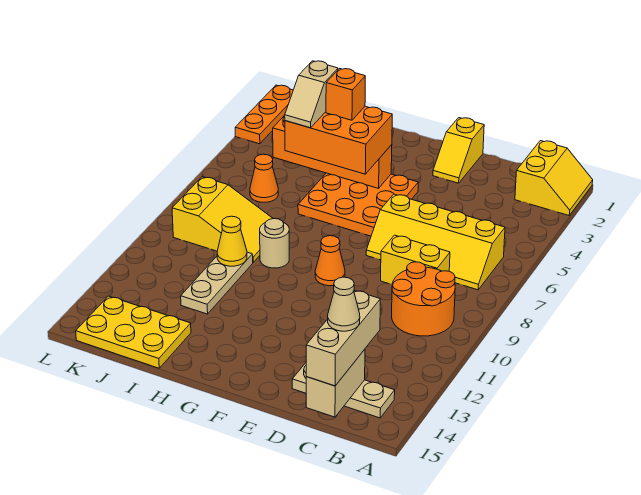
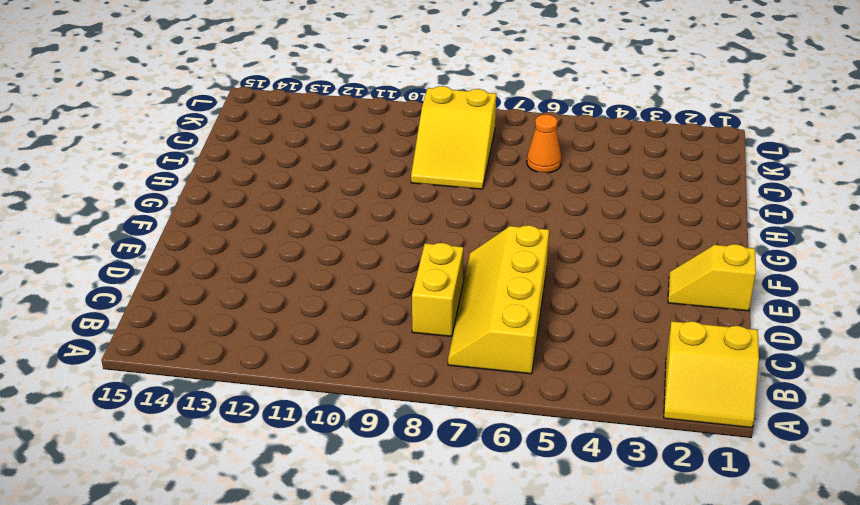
none -> orange 2x2 round brick [392,262,455,336]
none -> tan 1x3 plate [292,363,395,418]
none -> orange 3x3 plate [298,173,418,236]

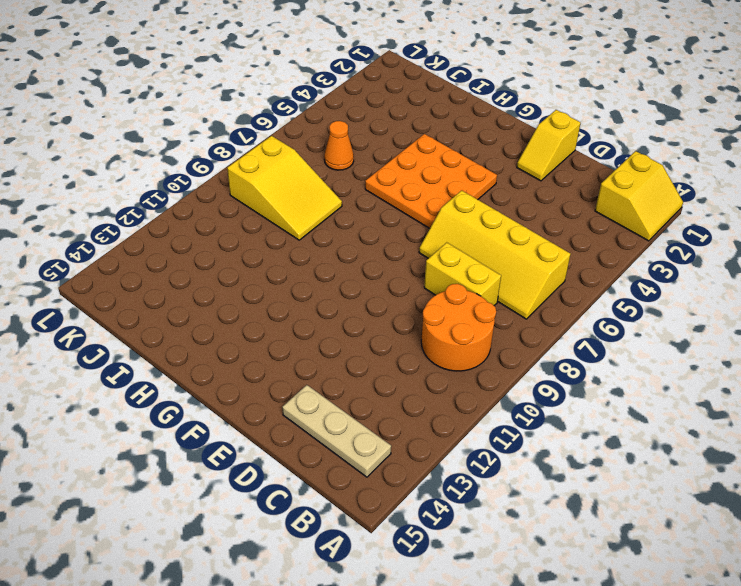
none -> orange 1x1 cone [315,236,345,286]
none -> tan 1x1 round brick [260,219,289,268]
none -> tan 1x3 plate [181,252,253,314]

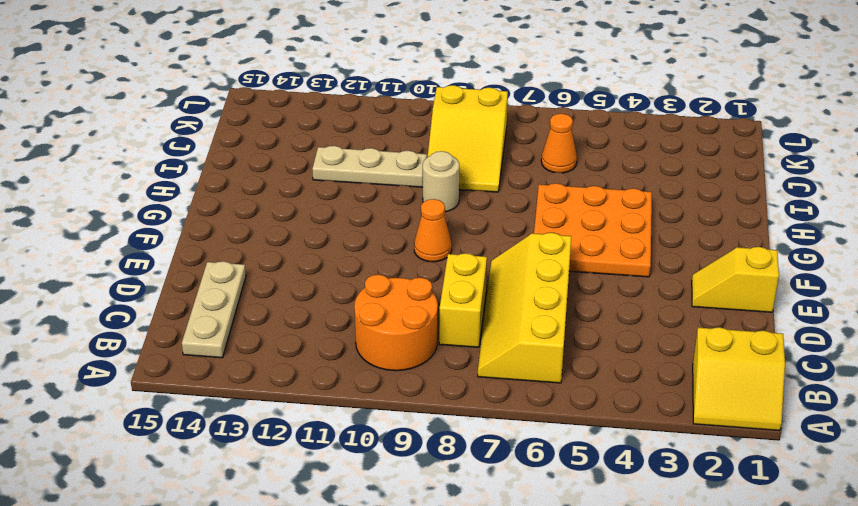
none -> yellow 2x3 plate [76,296,191,368]
none -> orange 1x3 plate [235,85,293,144]
none -> tan 1x2 brick [306,349,365,417]

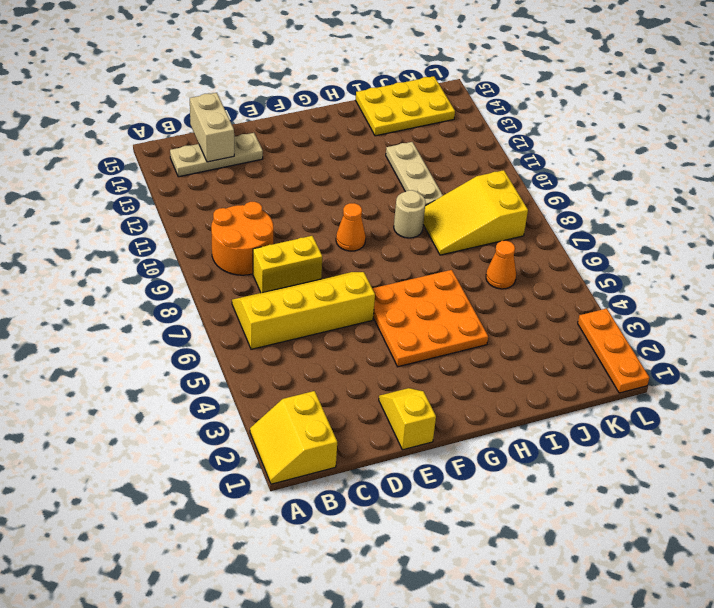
none -> orange 1x4 brick [273,115,392,188]
none -> yellow 1x1 cone [217,216,247,266]
none -> tan 1x3 brick [306,291,380,386]

